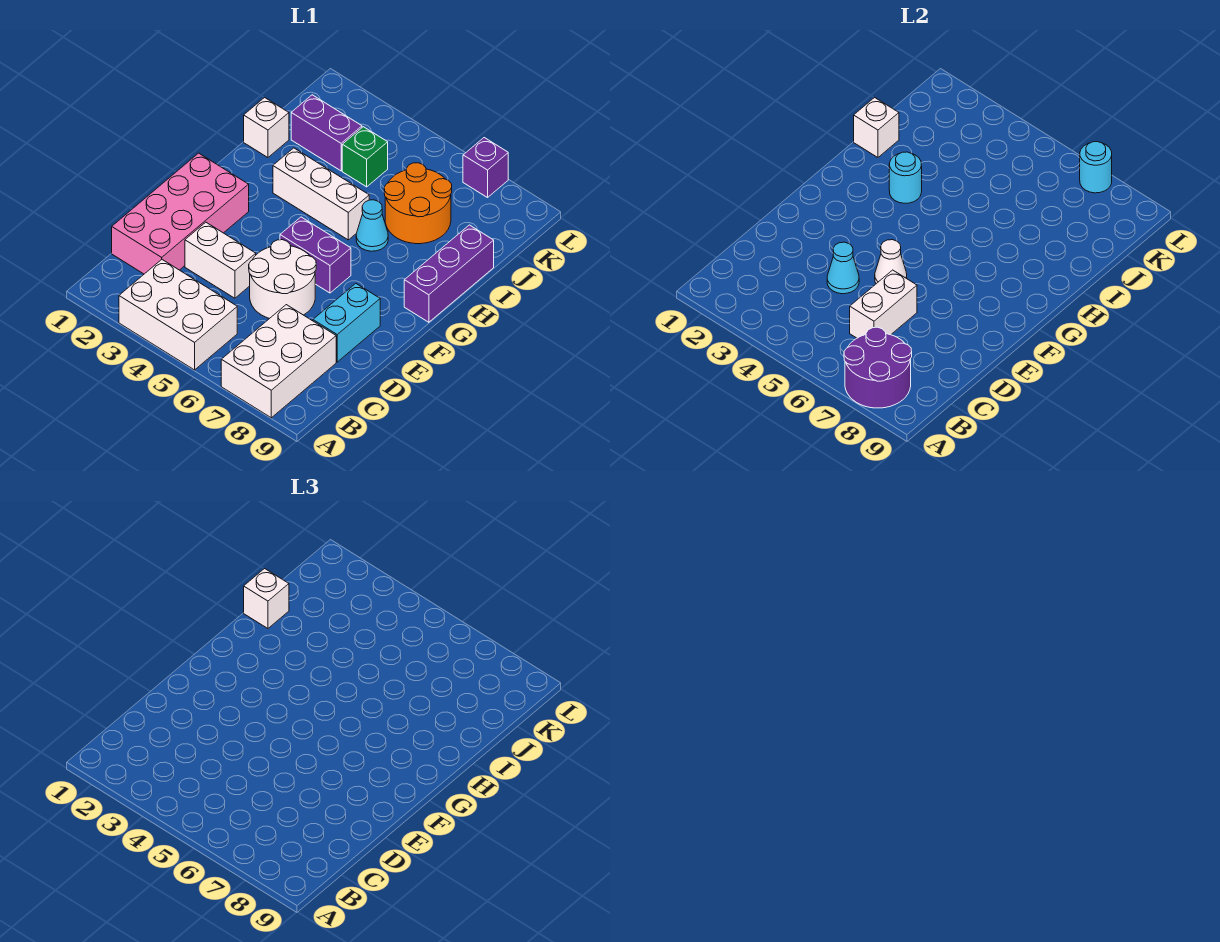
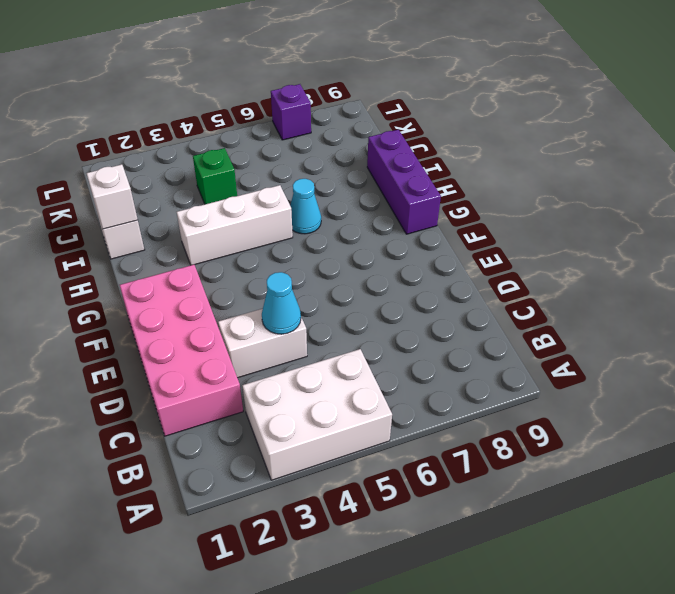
none -> white 2x3 brick [221,305,336,418]
none -> white 2x2 round brick [249,240,316,319]
none -> cyan 1x2 brick [313,284,380,362]

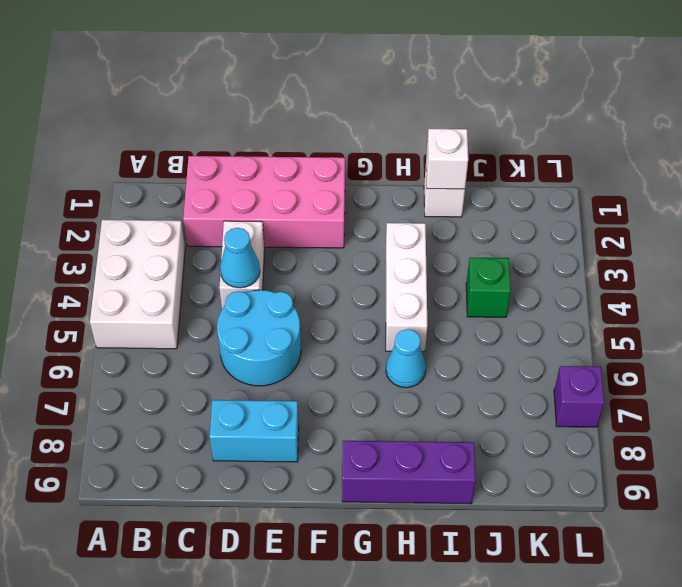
cyan 2x2 round brick [217,290,301,386] -> white 2x2 round brick [249,240,316,319]
none -> white 2x3 brick [221,305,336,418]
none -> purple 1x2 brick [280,217,351,293]
none -> orange 2x2 round brick [384,163,452,244]

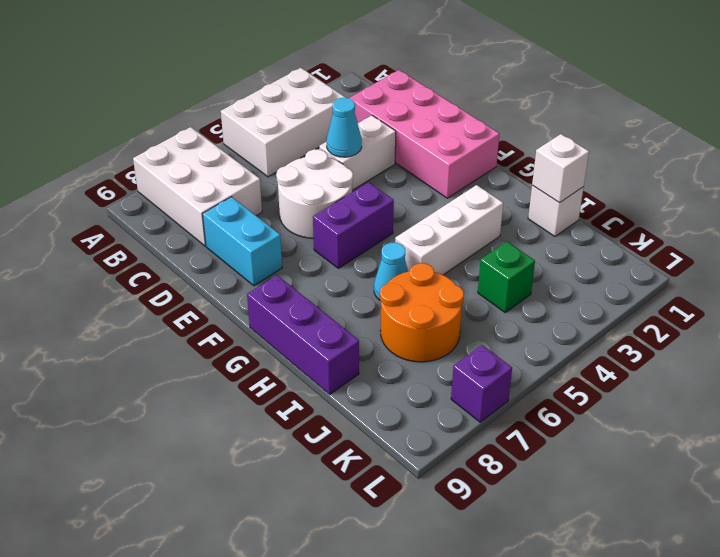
none -> purple 1x2 brick [291,95,362,171]
none -> purple 2x2 round brick [844,327,912,408]
none -> white 1x2 brick [850,270,917,338]

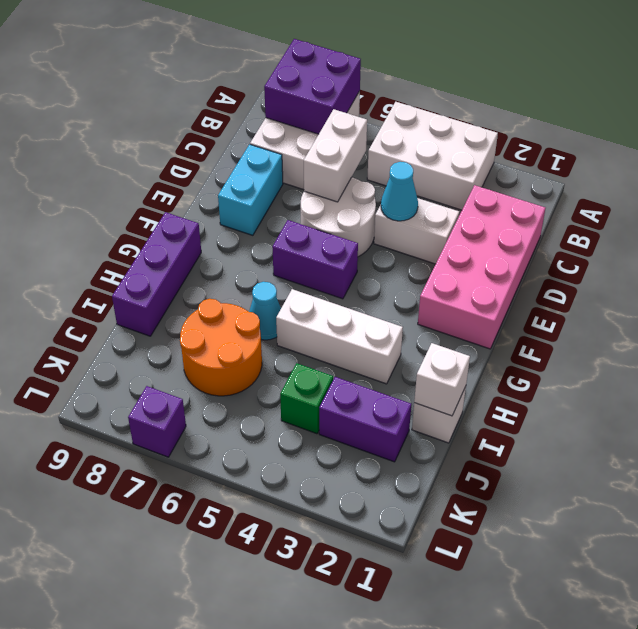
purple 2x2 brick [264,39,361,134] -> purple 2x2 round brick [844,327,912,408]
none -> white 1x1 cone [875,240,907,284]
none -> cyan 1x1 round brick [889,152,922,203]
none -> cyan 1x1 round brick [1080,142,1112,193]

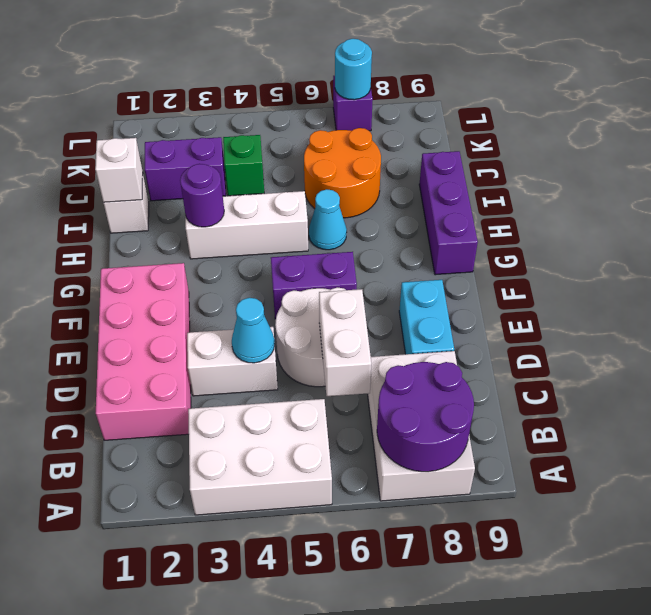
purple 1x1 round brick [180,164,224,227] -> cyan 1x1 round brick [889,152,922,203]
none -> white 1x1 cone [875,240,907,284]
none -> white 1x1 brick [244,569,289,628]

